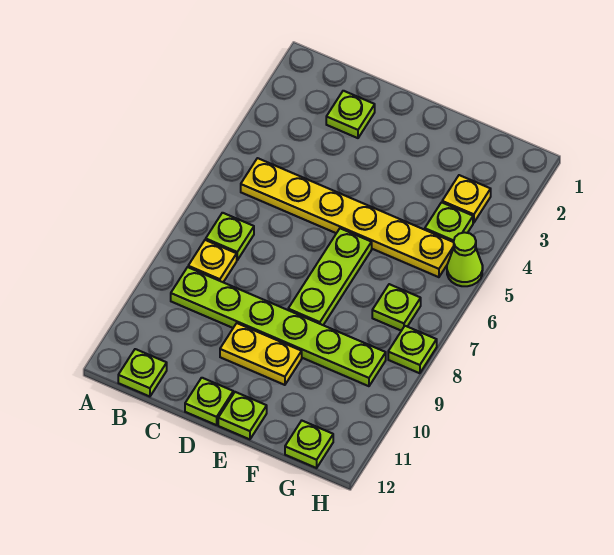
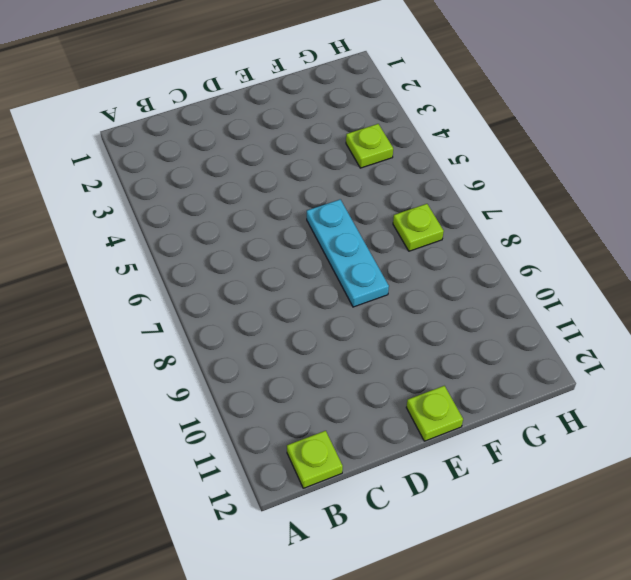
cyan 1x3 plate [307,199,389,307] -> lime 1x3 plate [288,228,372,325]
none -> yellow 1x6 plate [241,158,454,277]
none -> lime 1x1 plate [206,213,254,260]
none -> yellow 1x1 plate [188,240,237,282]

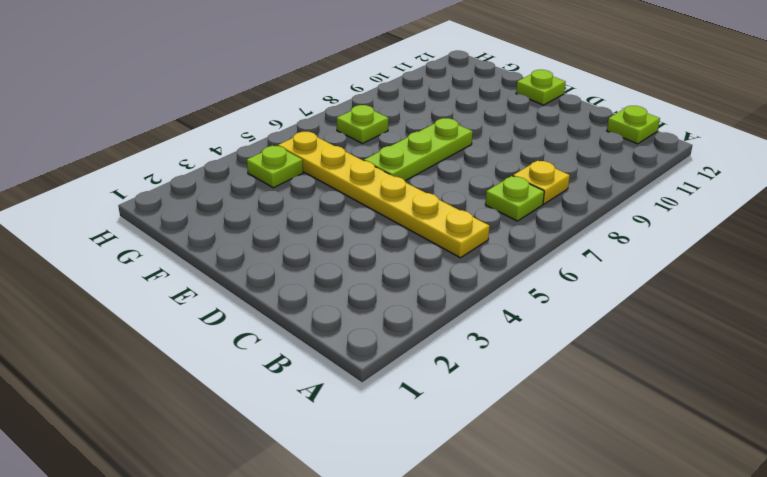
none -> lime 1x6 plate [171,267,386,386]
none -> lime 1x1 plate [326,91,375,138]
none -> yellow 1x2 plate [220,323,302,385]

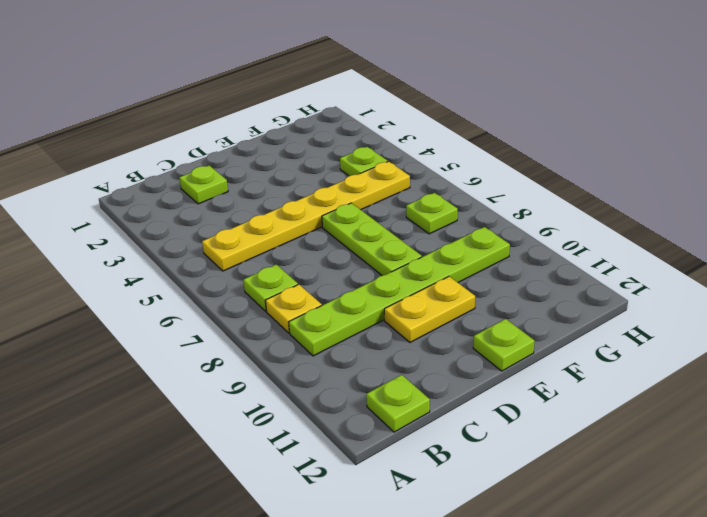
none -> lime 1x1 plate [185,378,233,425]
none -> yellow 1x1 plate [442,175,491,223]
none -> lime 1x1 plate [285,421,333,468]

